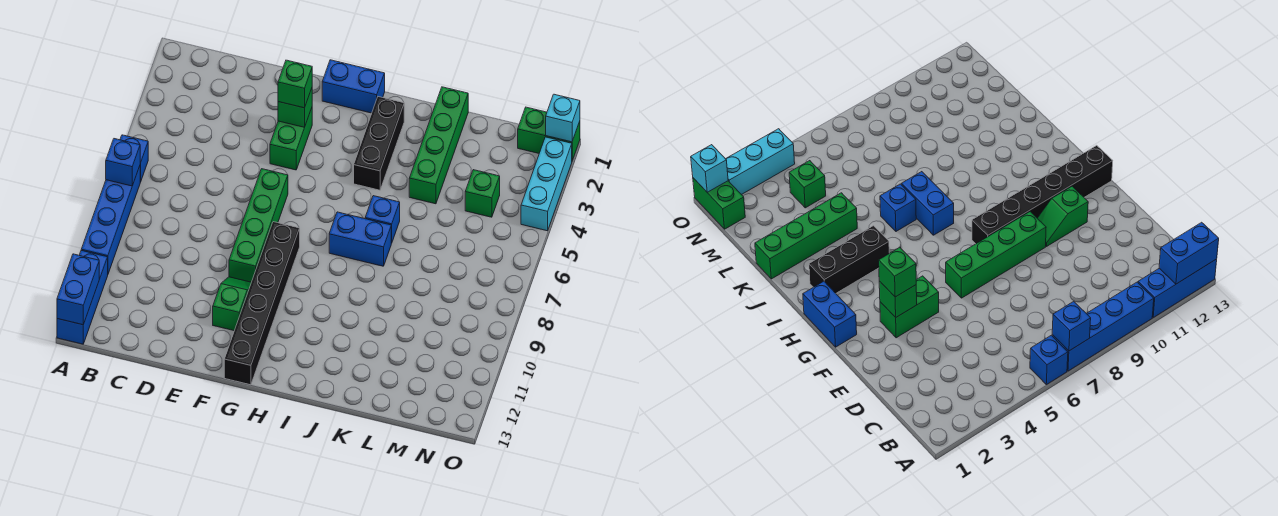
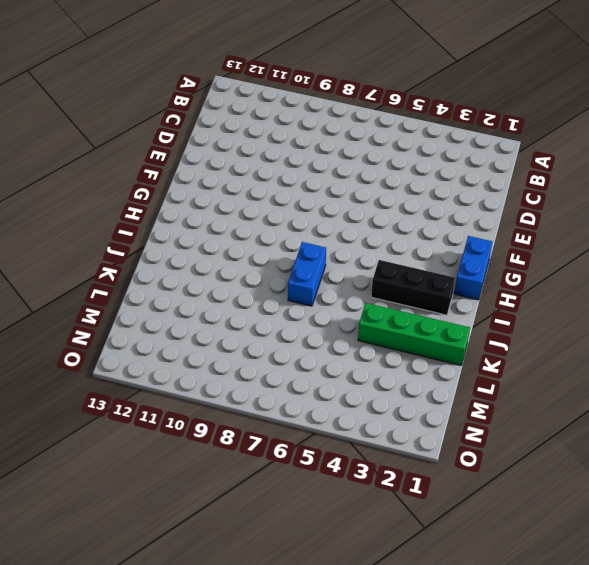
none -> blue 1x1 brick [120,135,148,182]
none -> blue 1x4 brick [81,166,140,274]
none -> blue 1x3 brick [57,251,108,344]

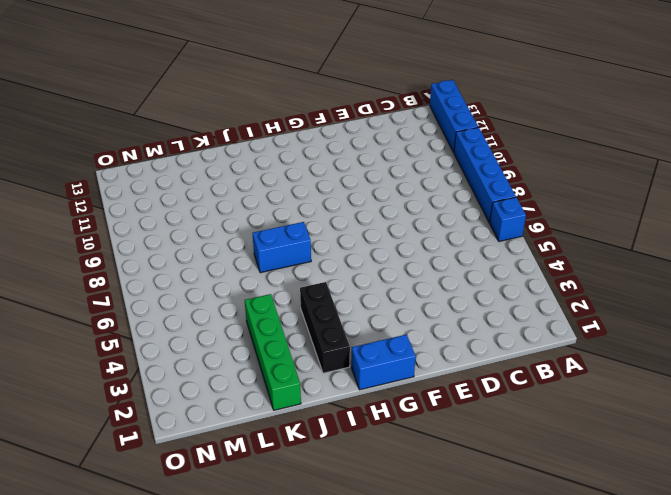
none -> green 1x2 brick [270,108,312,170]
none -> green 1x4 brick [229,169,288,282]
none -> green 1x2 slope [213,277,251,331]

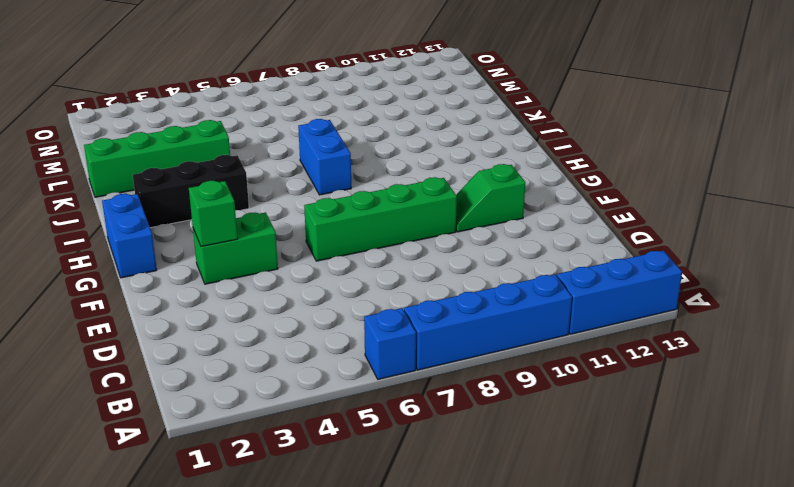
none -> black 1x6 brick [224,222,300,385]
none -> blue 1x1 brick [365,196,400,243]
none -> green 1x1 brick [465,170,500,217]

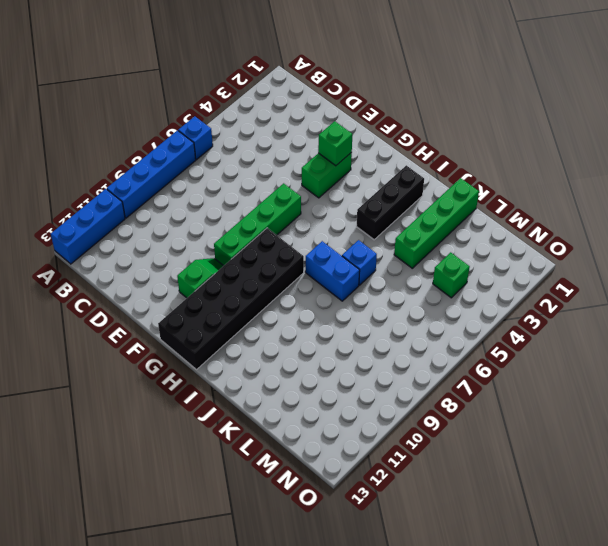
black 2x6 brick [158,228,304,369] -> black 1x6 brick [224,222,300,385]
none -> blue 1x2 brick [322,60,385,113]
none -> green 1x2 brick [518,107,580,160]
none -> cyan 1x3 brick [521,137,572,231]

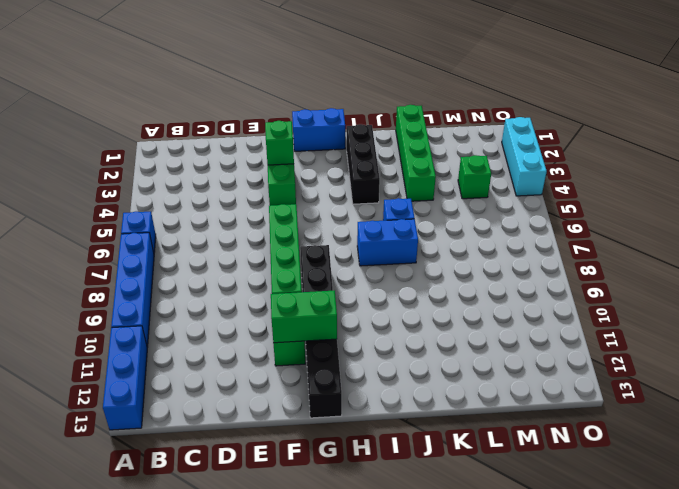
green 1x2 brick [271,290,337,343] -> green 1x2 brick moved to [518,107,580,160]
none -> blue 1x1 brick [106,139,140,186]
none -> blue 1x2 brick [57,254,99,325]
none -> cyan 1x1 brick [546,94,580,142]

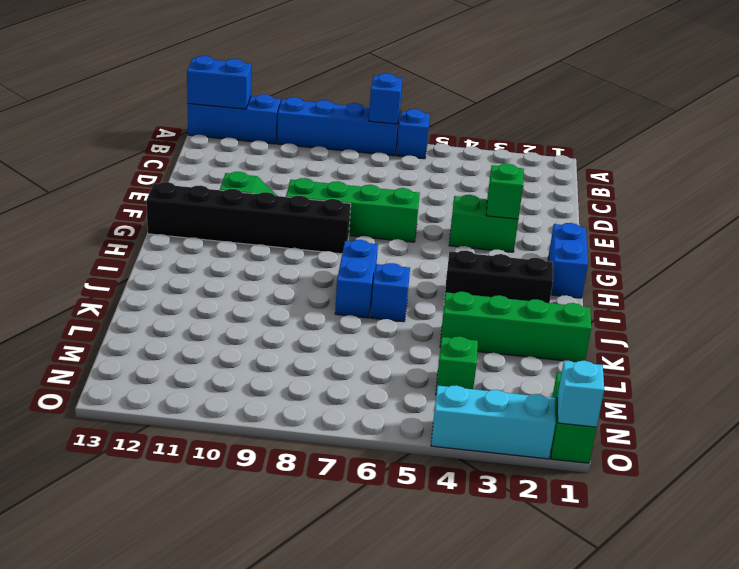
none -> green 1x1 brick [278,60,312,108]

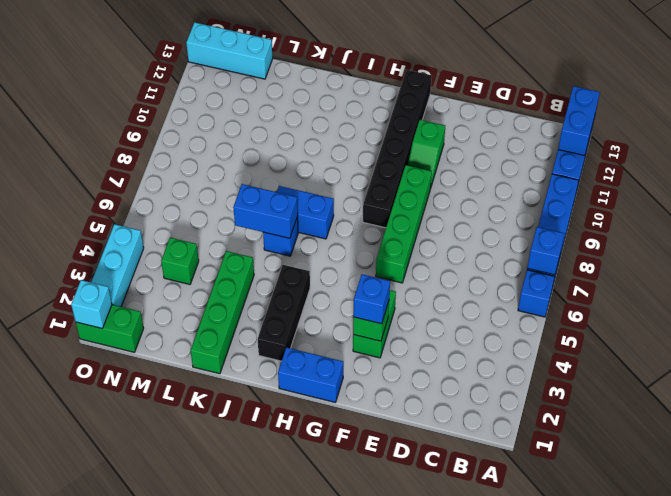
blue 1x1 brick [354,274,390,324] -> green 1x1 brick [278,60,312,108]
blue 1x2 brick [233,184,298,238] -> none
cyan 1x3 brick [186,22,273,79] -> none

